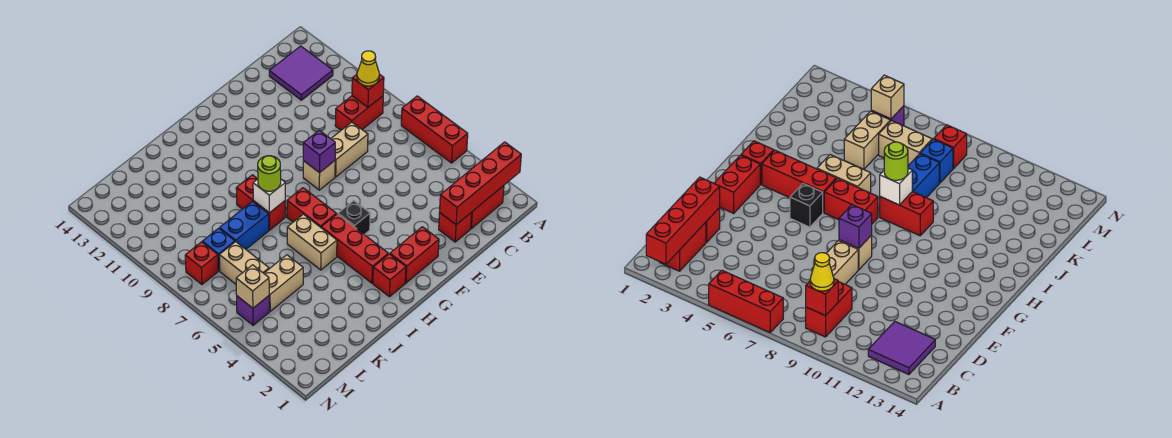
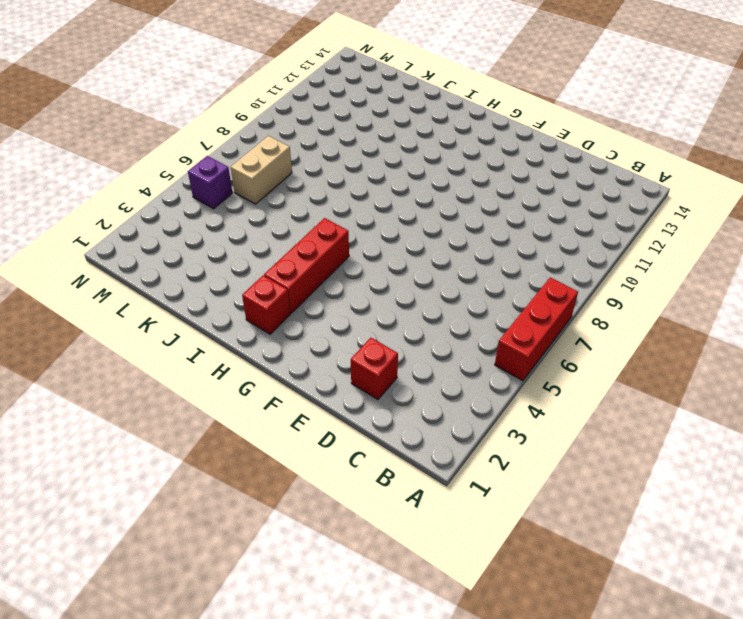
none -> red 1x2 brick [471,186,504,228]
none -> red 1x2 brick [335,96,383,130]
none -> purple 2x2 tile [269,46,333,100]

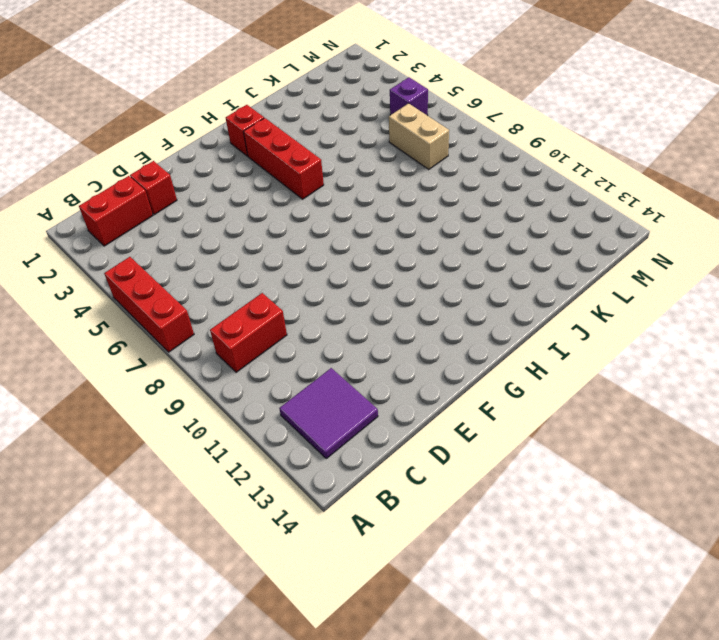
none -> tan 1x2 brick [331,122,368,177]
none -> red 1x2 brick [390,227,439,283]
none -> tan 1x1 brick [303,161,335,190]

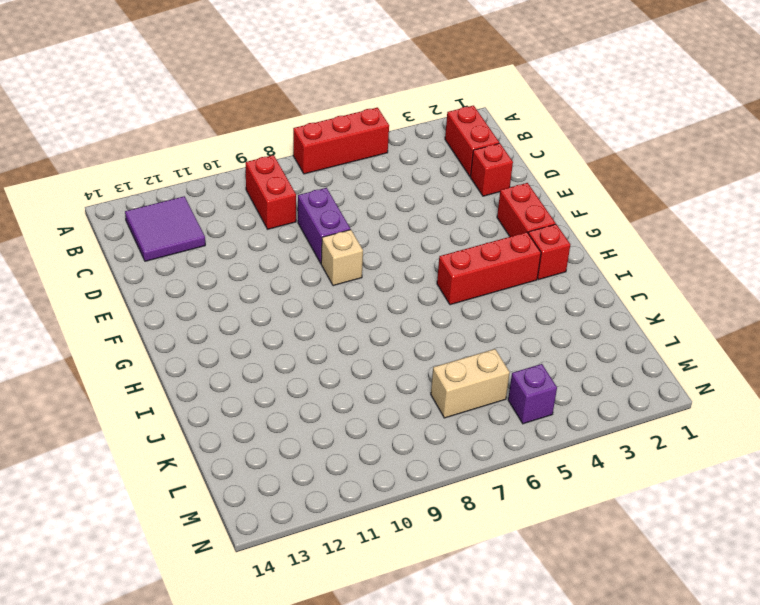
purple 1x2 brick [298,188,350,263] -> tan 1x2 brick [331,122,368,177]
none -> black 1x1 brick [338,201,370,235]
none -> red 1x2 brick [287,188,336,227]
none -> tan 1x2 brick [287,214,337,270]

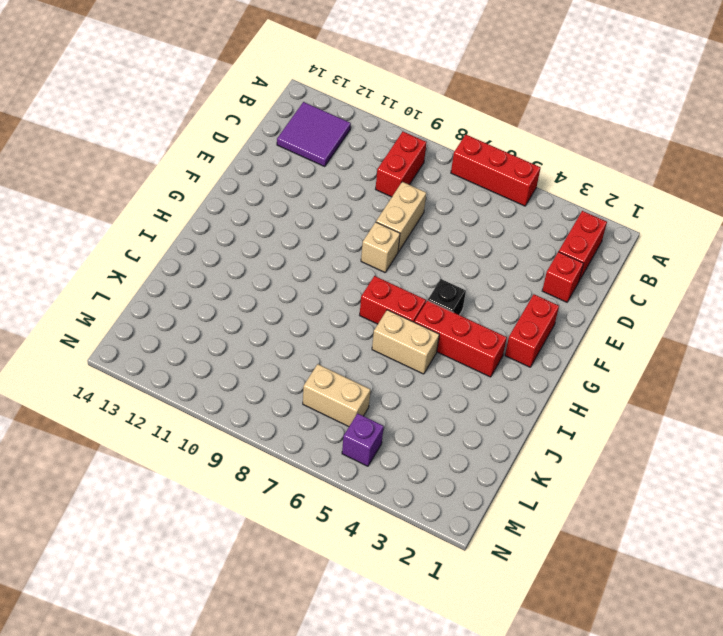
none -> red 1x1 brick [373,254,406,297]
none -> red 1x2 brick [236,175,286,230]
none -> blue 1x2 brick [220,201,269,249]

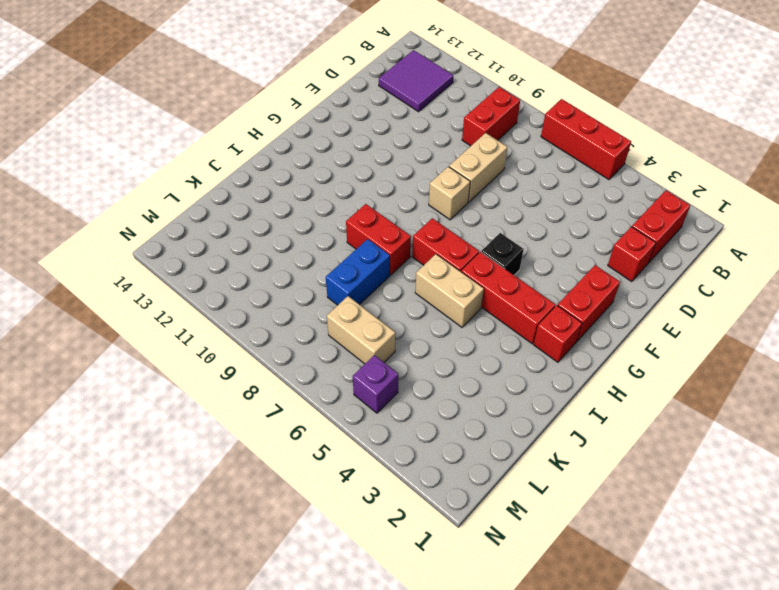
none -> tan 1x2 brick [264,255,303,311]
none -> blue 1x1 brick [202,228,235,271]
none -> red 1x1 brick [185,242,218,284]

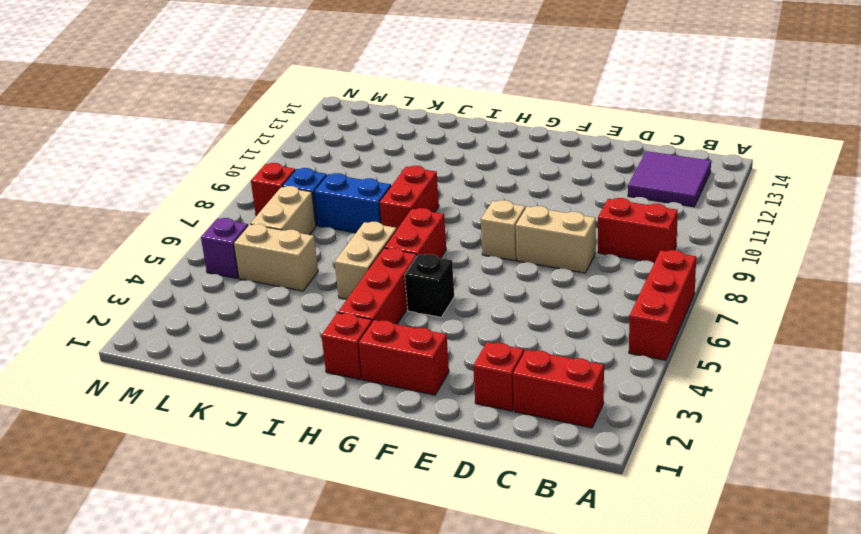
none -> red 1x4 brick [440,142,521,225]
none -> red 1x1 brick [352,74,384,107]
none -> purple 1x1 brick [303,130,335,173]

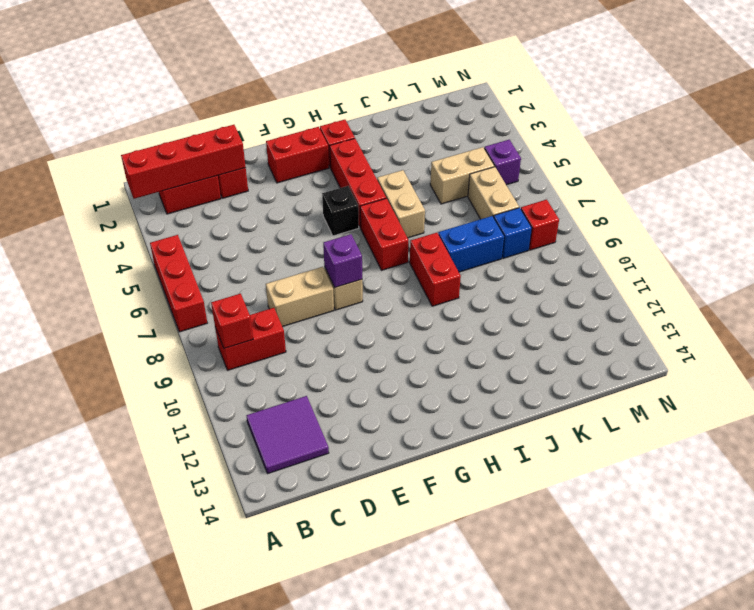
none -> white 1x1 brick [253,179,285,213]
none -> tan 1x1 brick [236,265,269,308]
none -> yellow 1x1 cone [357,51,379,86]

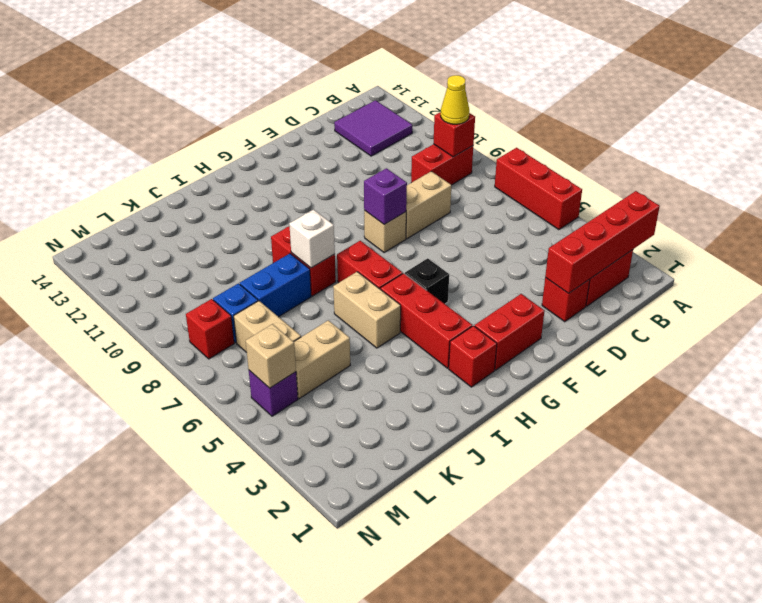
none -> lime 1x1 round brick [258,156,281,191]

